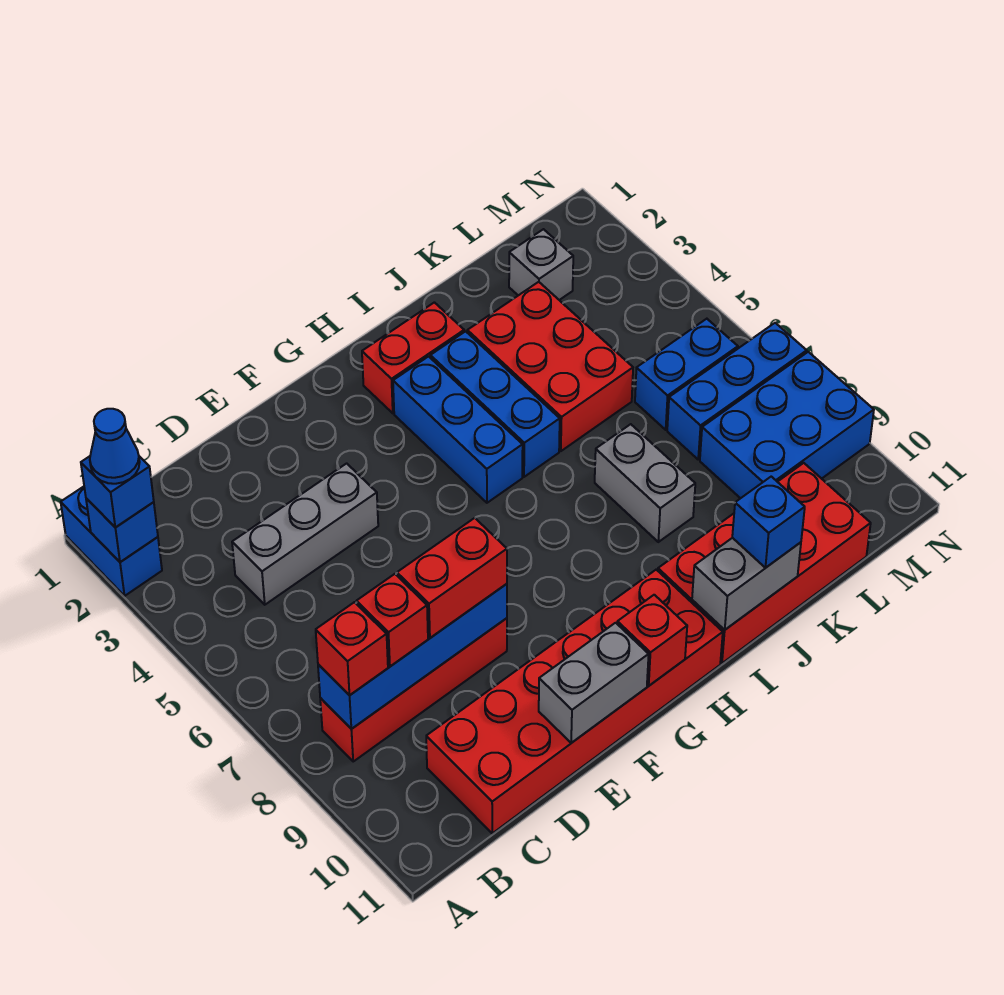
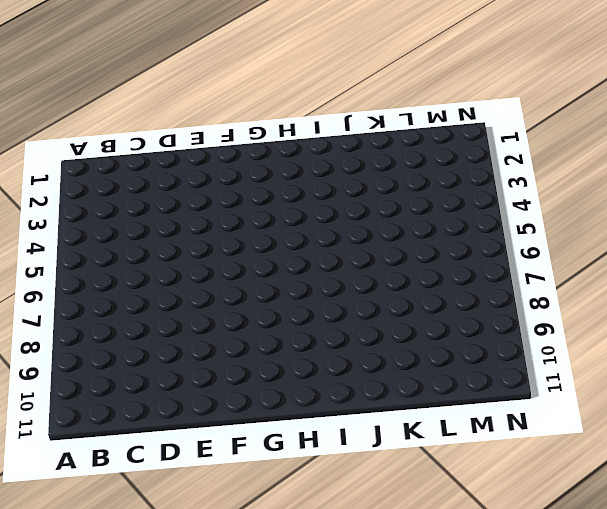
none -> blue 1x2 brick [61,487,162,596]
none -> red 1x4 brick [320,618,507,761]
none -> grey 1x3 brick [232,463,378,605]

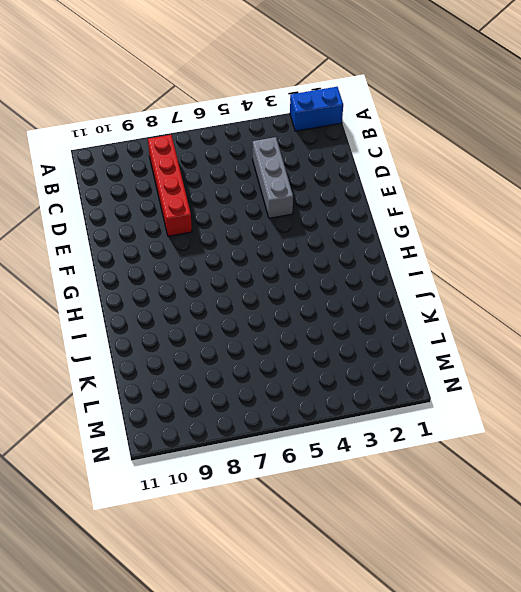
none -> red 2x6 brick [426,570,723,833]
none -> red 1x2 brick [362,302,464,413]
none -> blue 1x3 brick [393,356,523,503]

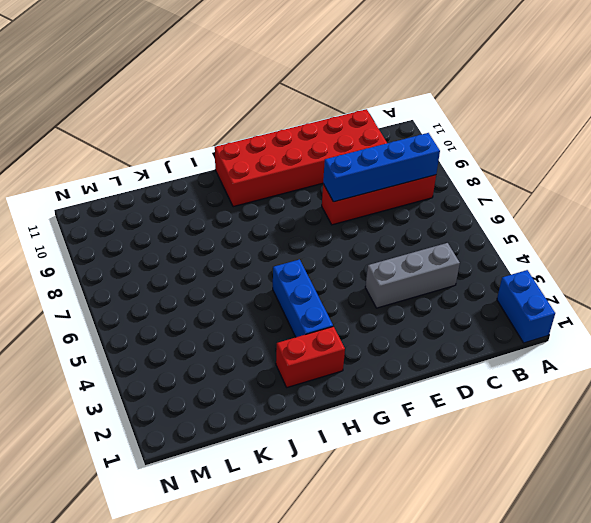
none -> blue 1x3 brick [430,331,560,477]
none -> red 2x4 brick [658,463,871,663]
none -> red 2x3 brick [467,282,633,451]

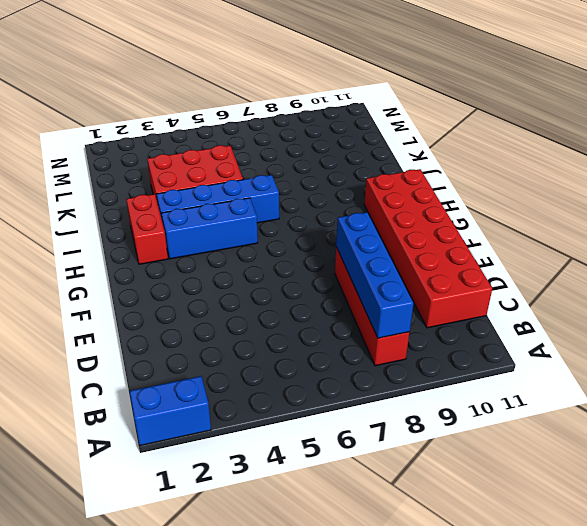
blue 1x4 brick [157,175,279,223] -> blue 1x3 brick [430,331,560,477]
none -> grey 1x3 brick [232,463,378,605]
none -> red 2x4 brick [658,463,871,663]
none -> grey 1x2 brick [595,424,695,542]

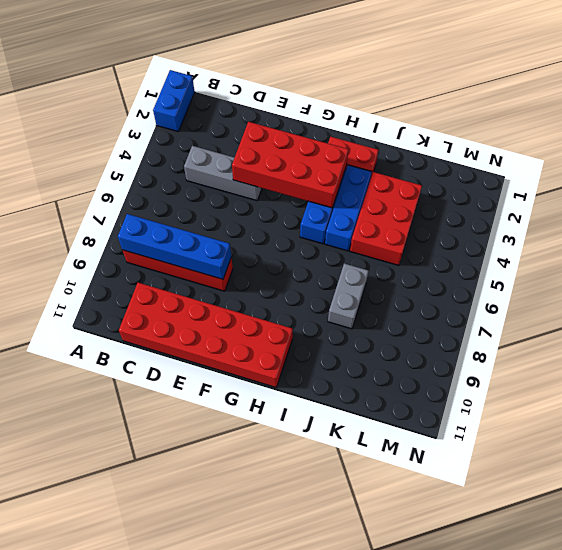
red 2x4 brick [232,122,349,208] -> red 2x4 brick moved to [658,463,871,663]
none -> grey 1x1 brick [509,229,573,300]
none -> blue 1x2 brick [635,319,738,430]
none -> blue 1x3 brick [667,323,807,459]

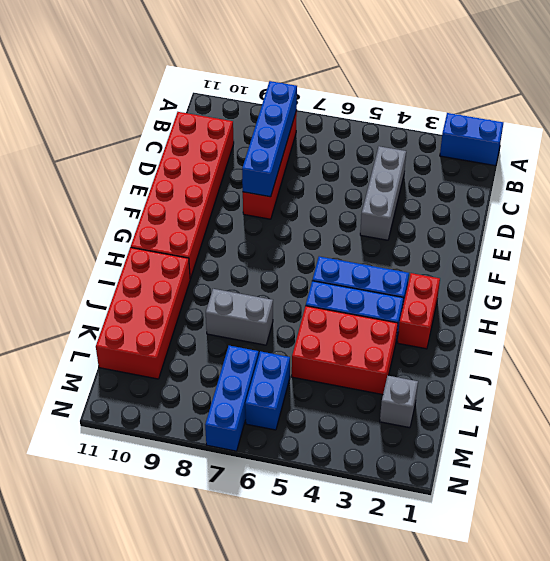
none -> blue 2x3 brick [700,352,874,498]
none -> blue 1x1 brick [86,498,158,562]
none -> grey 1x2 brick [539,623,649,743]

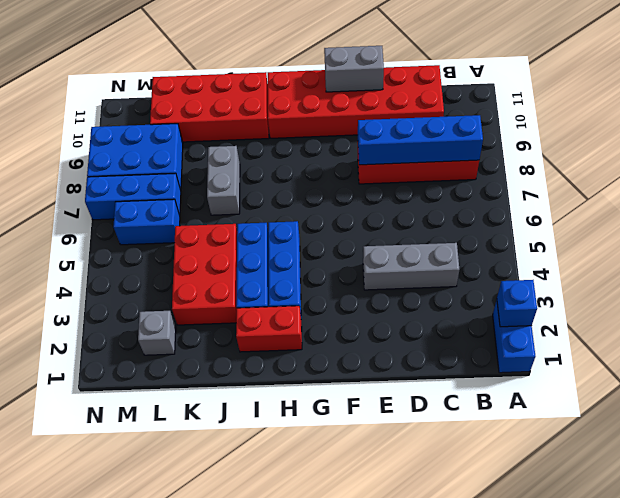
none -> red 1x1 brick [617,595,687,686]
none -> grey 1x2 brick [692,538,801,630]
none -> blue 1x1 brick [81,456,154,528]

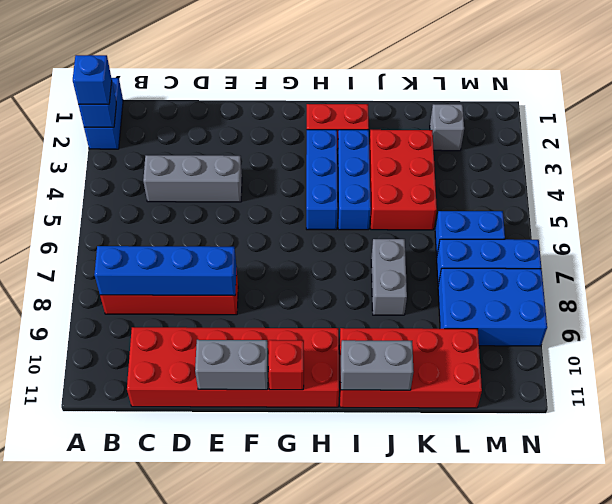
none -> red 1x1 brick [316,602,388,695]
none -> red 1x1 brick [356,574,428,666]
none -> red 1x2 brick [397,518,507,638]

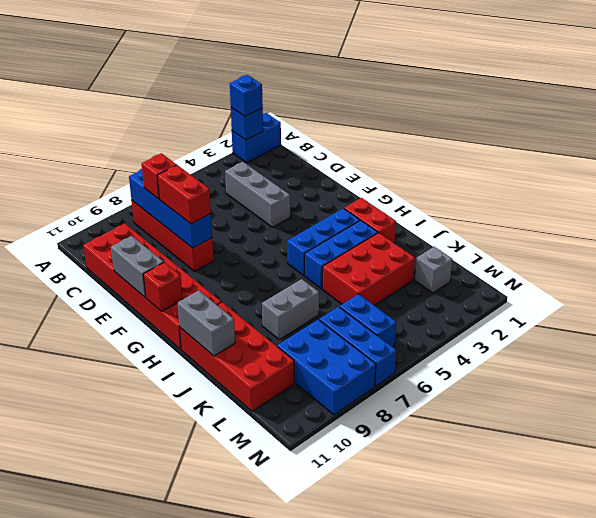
none -> red 1x1 brick [316,602,388,695]
none -> blue 1x1 brick [732,477,805,568]
none -> blue 1x1 cone [90,409,140,484]

